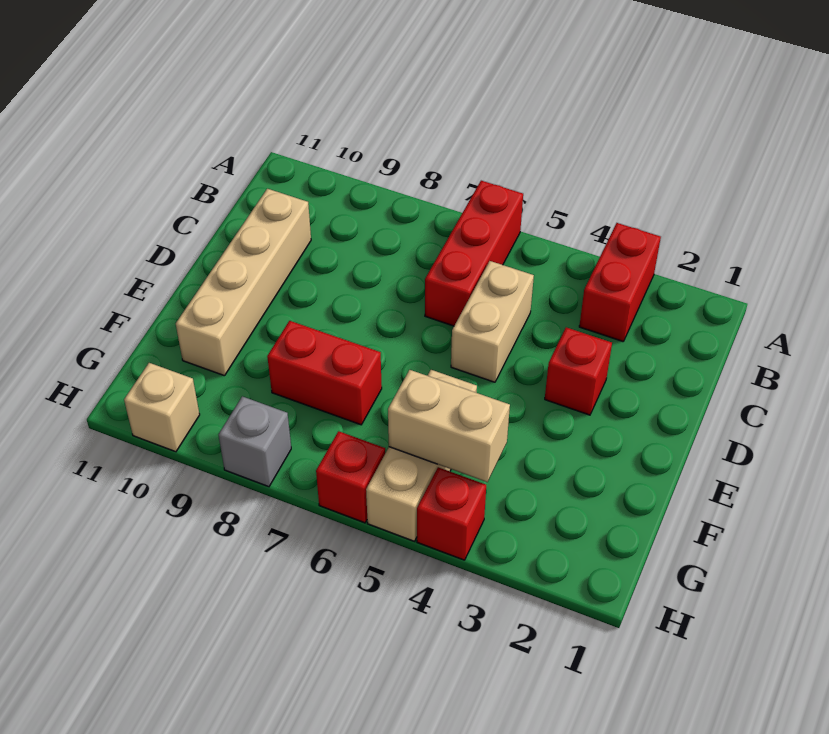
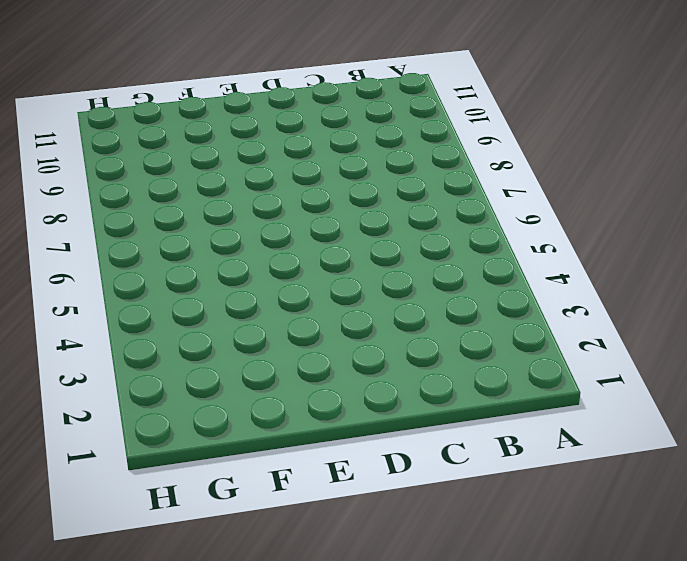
none -> red 1x2 brick [579,223,661,341]
none -> red 1x3 brick [425,181,523,326]
none -> tan 1x2 brick [451,261,534,382]

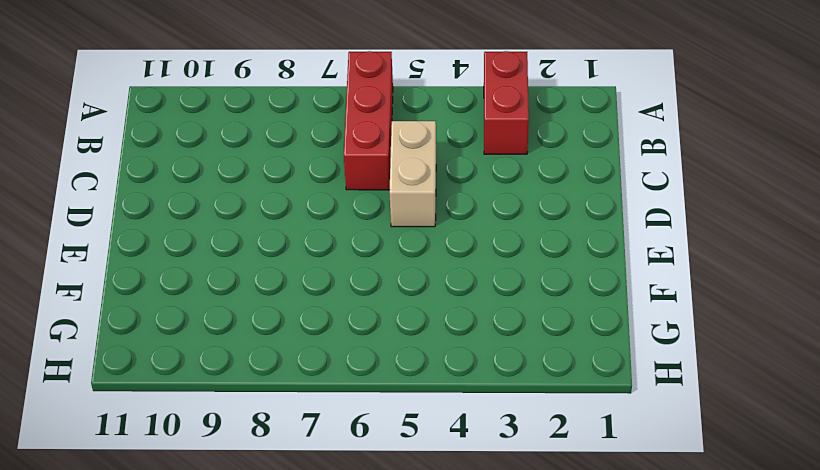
none -> tan 1x4 brick [176,189,311,376]
none -> red 1x1 brick [545,327,612,415]
none -> tan 1x3 brick [366,370,477,541]

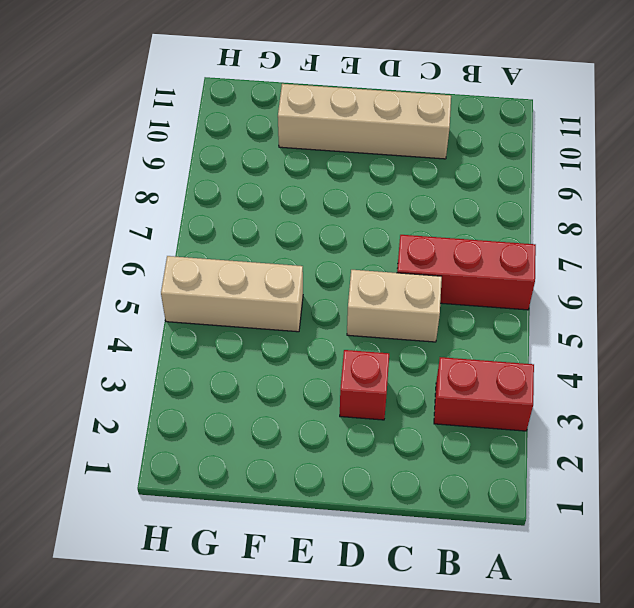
none -> red 1x2 brick [267,321,382,425]
none -> red 1x1 brick [417,467,486,560]
none -> red 1x1 brick [316,431,385,523]

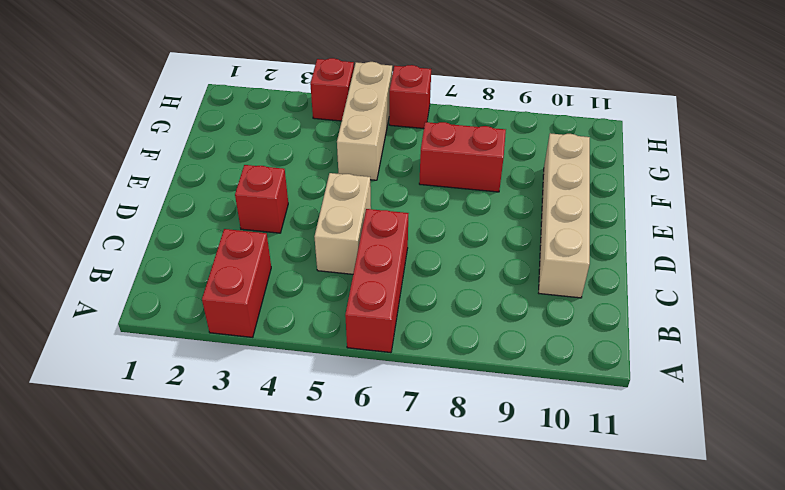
none -> grey 1x1 brick [218,396,291,487]
none -> tan 1x1 brick [124,363,200,452]
none -> tan 1x2 brick [388,370,510,482]

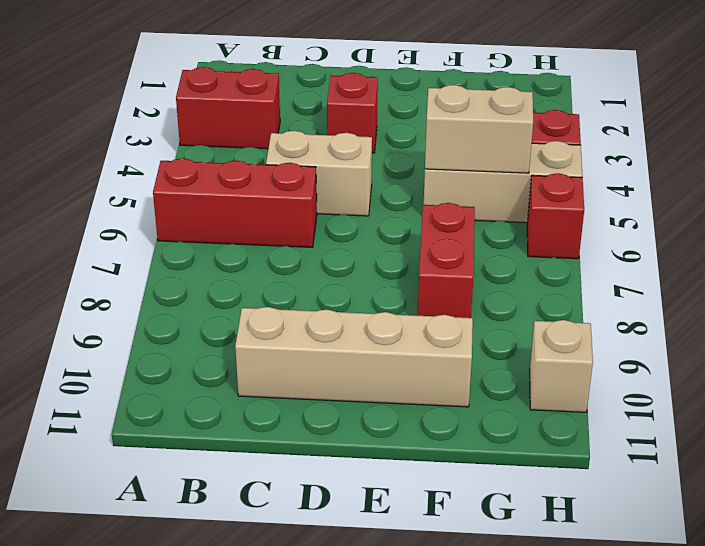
tan 1x2 brick [425,85,533,173] -> tan 1x2 brick turned to [388,370,510,482]
none -> grey 1x1 brick [218,396,291,487]

